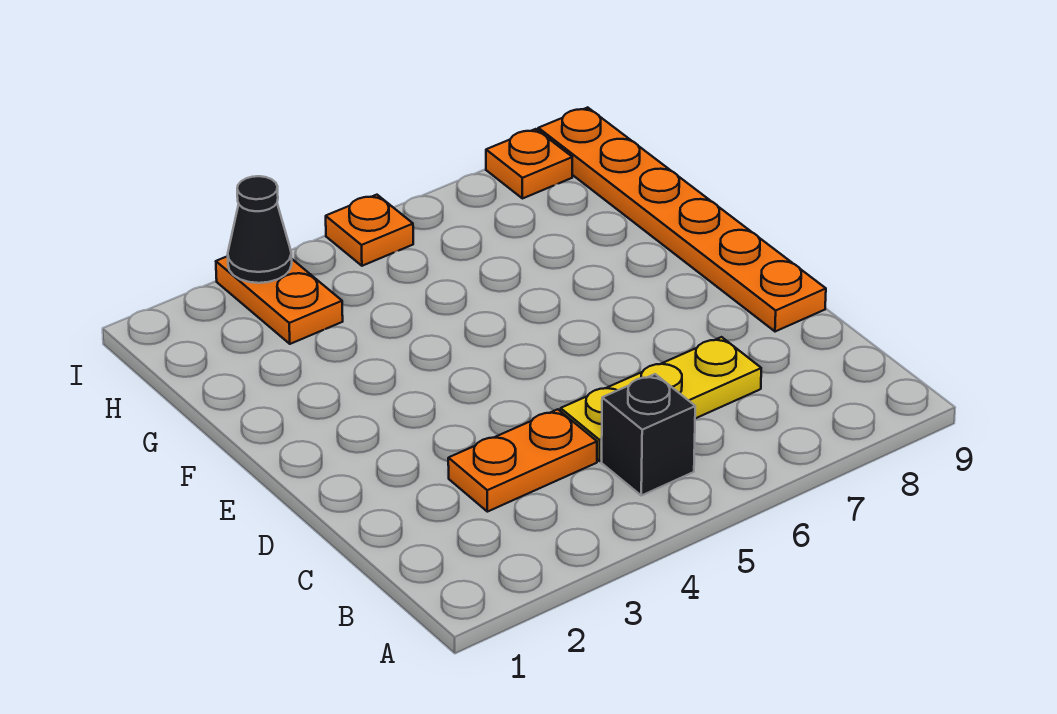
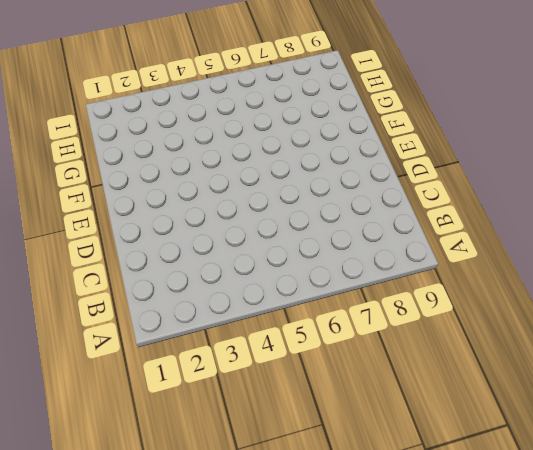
none -> black 1x1 brick [602,374,695,496]
none -> orange 1x2 plate [448,409,597,512]

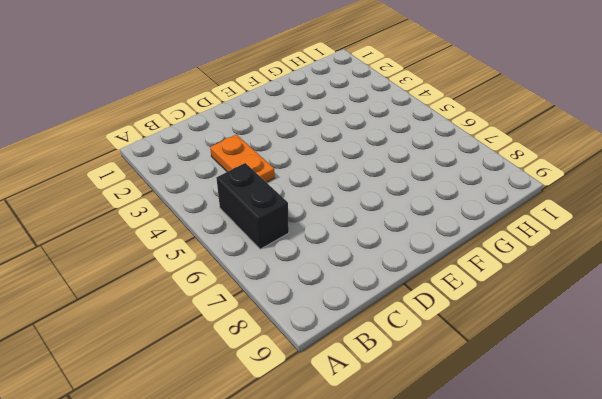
black 1x2 brick [216,163,289,249] -> black 1x1 brick [602,374,695,496]
none -> yellow 1x3 plate [561,337,761,461]
none -> orange 1x6 plate [538,107,826,332]

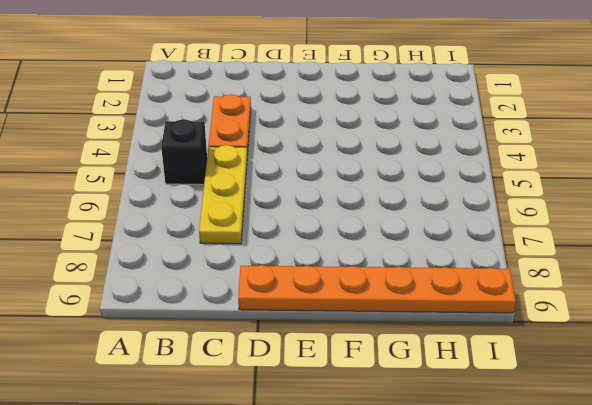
none -> orange 1x2 plate [216,256,343,344]
none -> orange 1x1 plate [326,195,413,266]

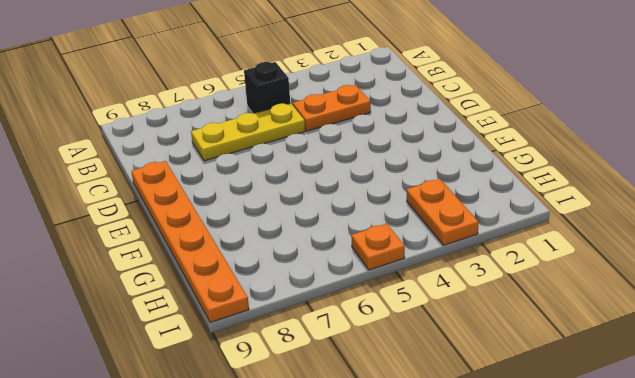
none -> orange 1x1 plate [486,129,572,199]
none -> black 1x1 cone [228,176,292,283]

